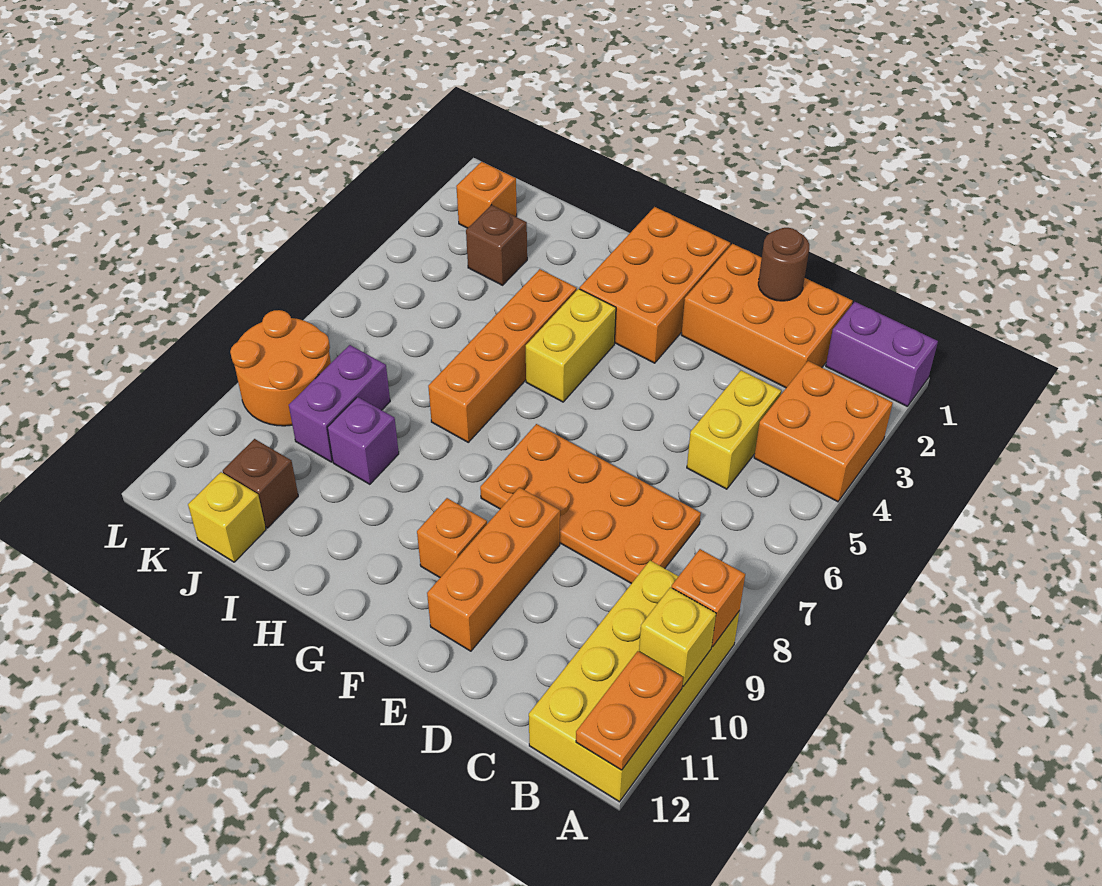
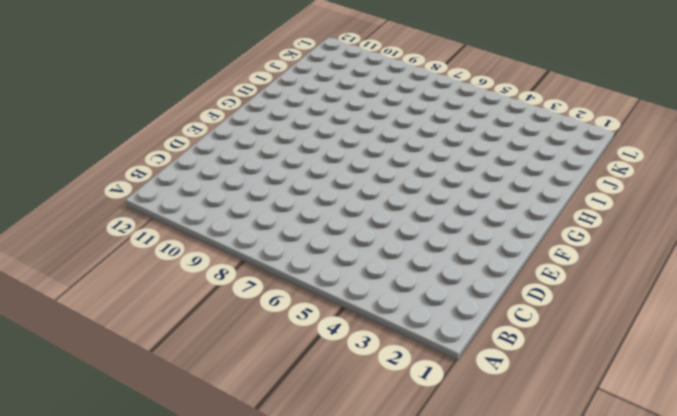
none -> purple 1x2 brick [826,302,938,407]
none -> orange 2x2 brick [754,361,893,502]
none -> yellow 2x4 brick [529,561,739,802]

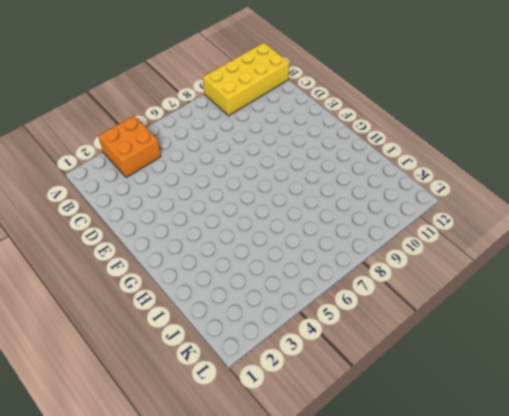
none -> purple 1x2 brick [826,302,938,407]
none -> orange 2x3 brick [682,244,853,388]
none -> yellow 1x2 brick [687,370,781,489]

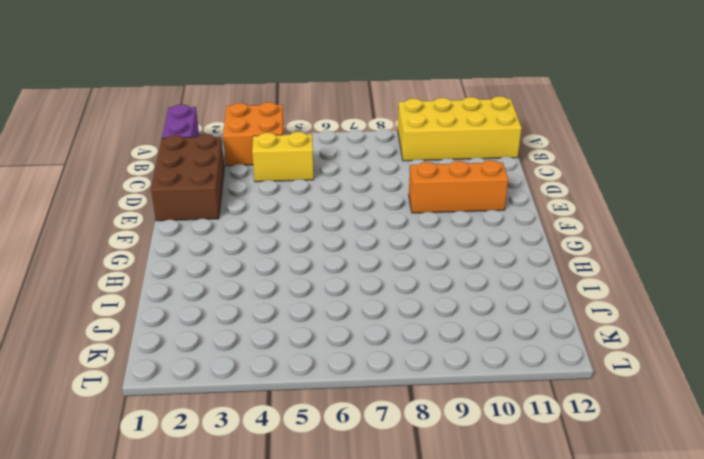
brown 2x3 brick [151,134,224,221] -> orange 2x3 brick [682,244,853,388]
none -> orange 2x4 plate [480,424,701,584]
none -> orange 2x3 brick [580,207,730,363]
none -> orange 1x1 brick [417,498,487,577]

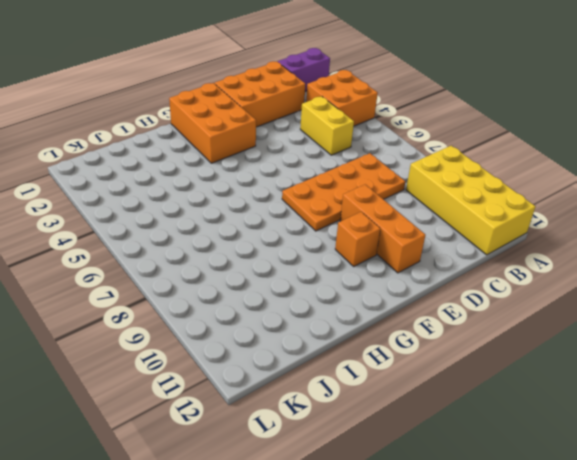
none -> yellow 1x2 brick [526,289,616,402]
none -> orange 1x4 brick [428,269,577,442]
none -> purple 1x1 brick [327,397,399,484]

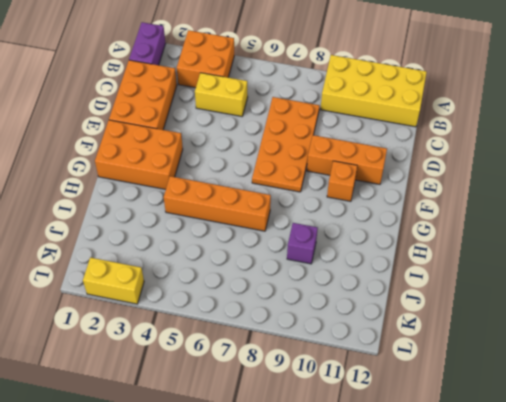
yellow 1x2 brick [83,257,144,304] -> yellow 1x2 brick moved to [526,289,616,402]
none -> brown 1x1 brick [466,205,527,285]
none -> purple 1x2 brick [289,345,390,462]
none -> brown 1x1 brick [223,439,298,528]

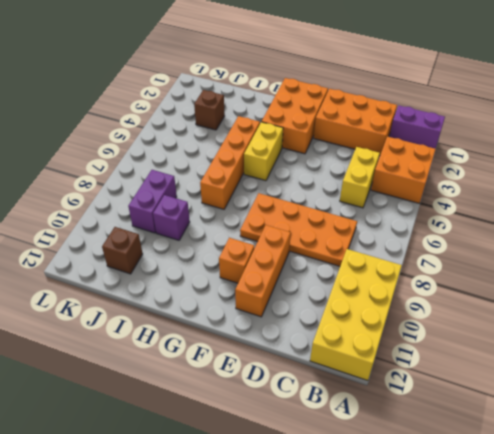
none -> yellow 1x1 brick [188,472,266,562]
none -> orange 1x1 brick [456,162,517,228]
none -> orange 2x2 round brick [230,310,331,426]

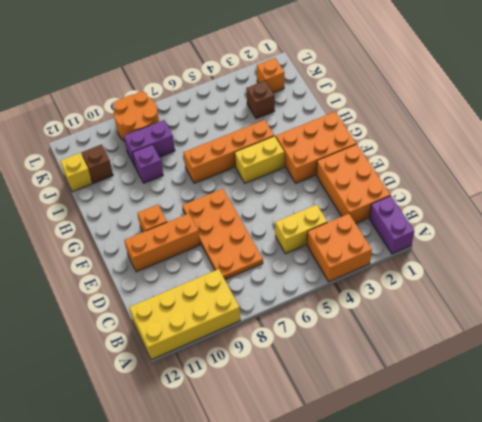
none -> orange 1x1 brick [671,549,745,647]
none -> yellow 1x1 brick [639,587,716,686]
none -> orange 1x2 plate [576,651,683,770]

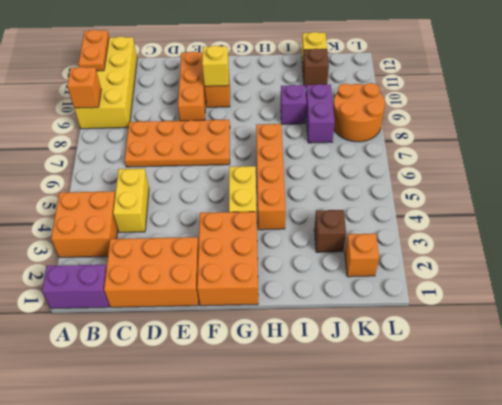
yellow 1x1 brick [202,45,229,86] -> yellow 1x1 brick moved to [639,587,716,686]
none -> brown 1x1 round brick [758,228,809,301]

